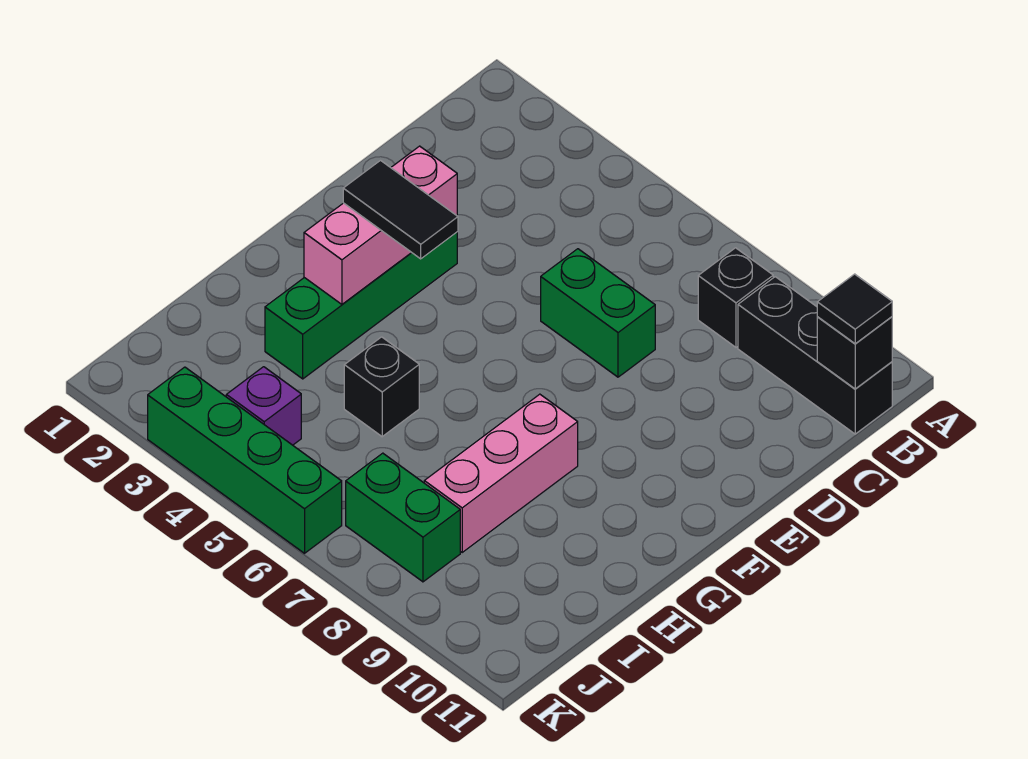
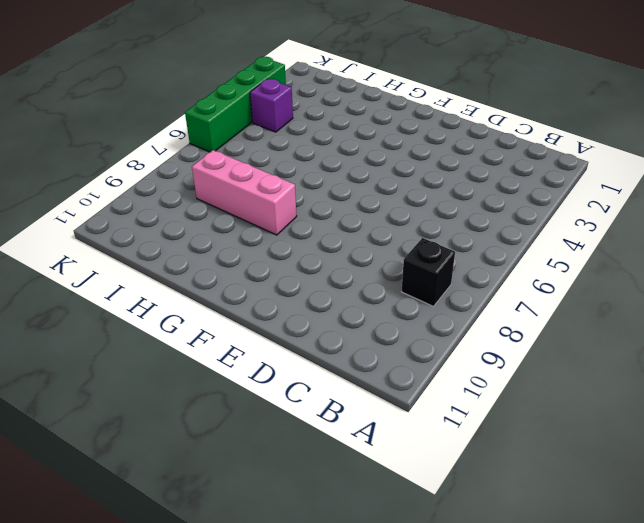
none -> black 1x3 brick [738,277,892,434]
none -> green 1x2 brick [541,249,655,377]
none -> green 1x4 brick [265,232,457,379]

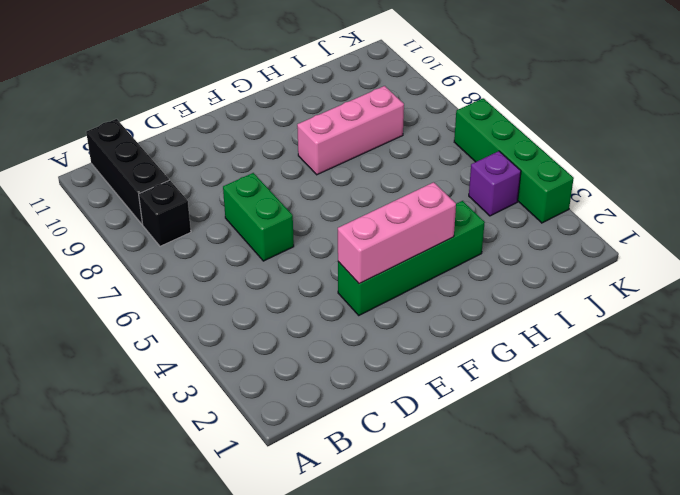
none -> black 1x1 brick [344,337,419,437]
none -> green 1x2 brick [346,453,460,582]
none -> black 1x1 brick [817,317,892,389]

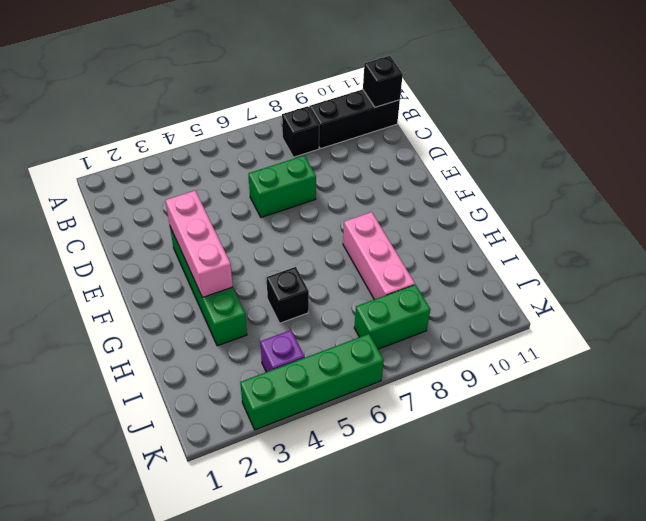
none -> black 1x1 tile [817,274,892,344]
none -> black 1x2 tile [343,161,458,259]

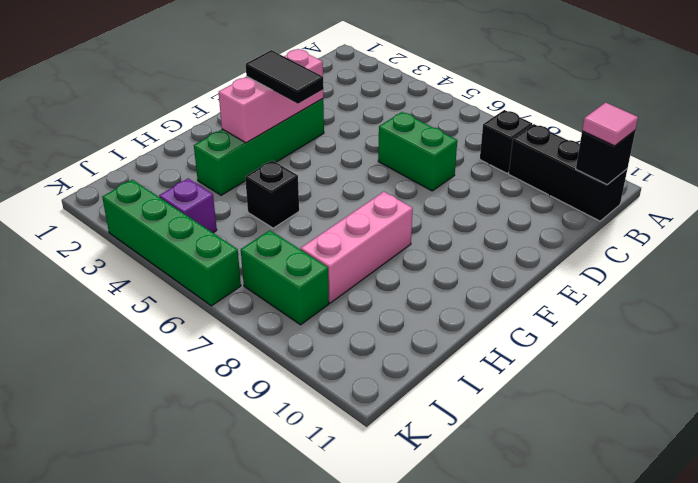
pink 1x1 tile [582,102,638,146] -> black 1x1 tile [817,274,892,344]

